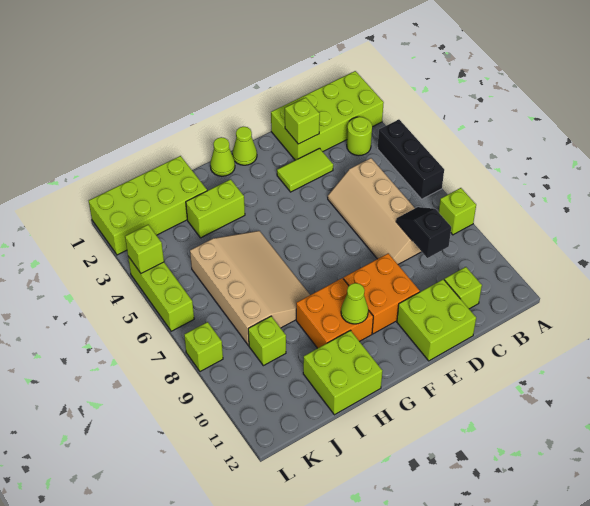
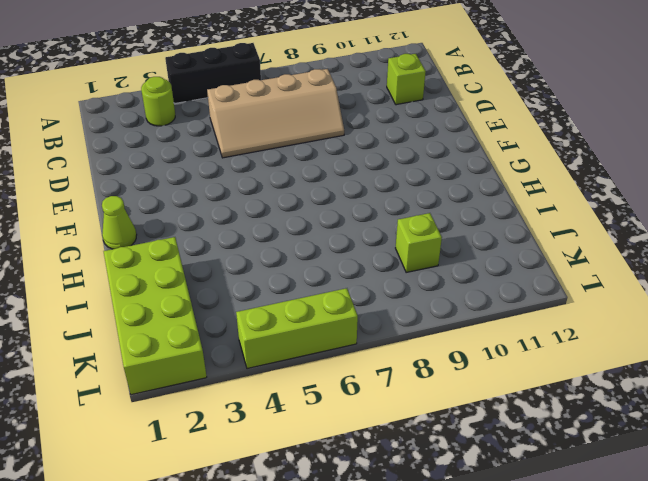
none -> lime 2x4 brick [271,71,384,160]
none -> lime 1x1 brick [439,188,476,235]
none -> lime 1x2 tile [277,148,333,192]

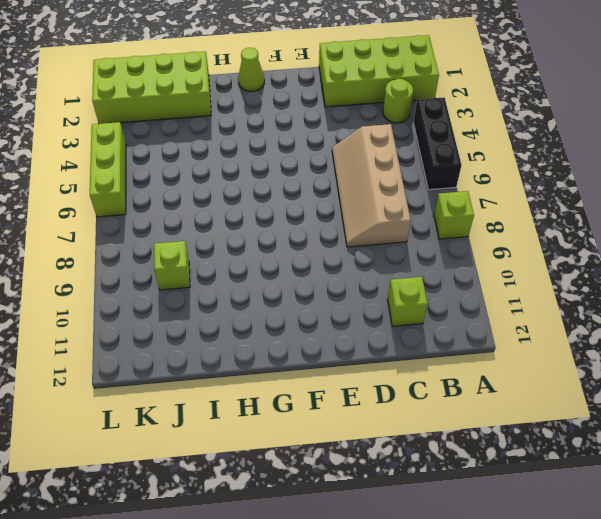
none -> lime 1x2 tile [277,148,333,192]
none -> lime 2x2 brick [397,279,476,361]
none -> orange 2x2 brick [343,253,420,334]

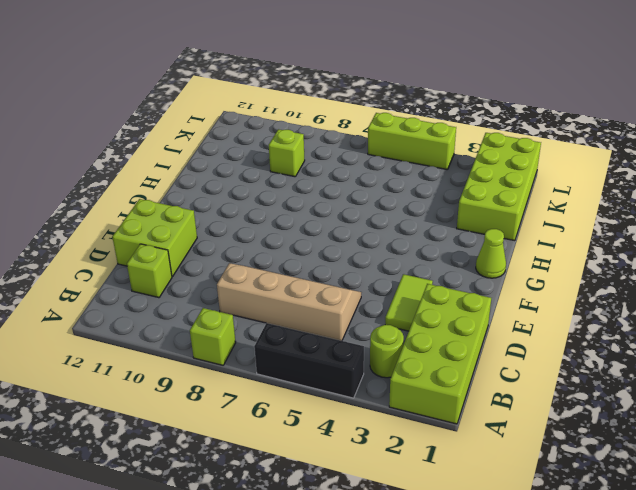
none -> orange 2x2 brick [343,253,420,334]
none -> lime 1x1 cone [232,127,257,165]
none -> orange 2x2 brick [296,278,373,348]

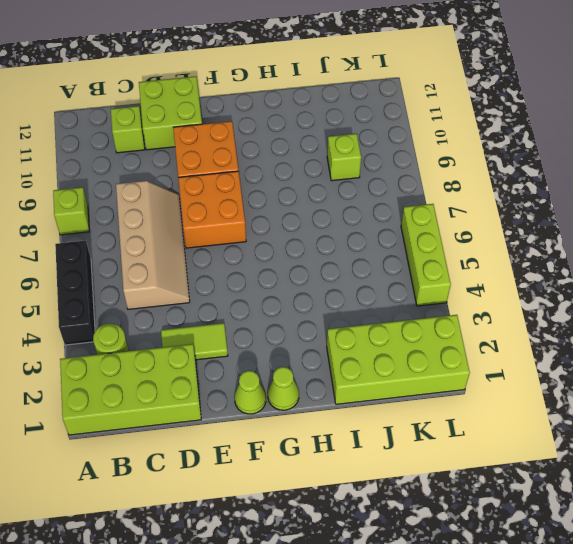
orange 2x2 brick [178,171,246,248] -> orange 2x2 brick moved to [296,278,373,348]
none -> lime 1x2 brick [186,179,245,238]
none -> tan 3x4 slope [190,231,310,345]
none -> lime 2x2 brick [303,330,382,415]

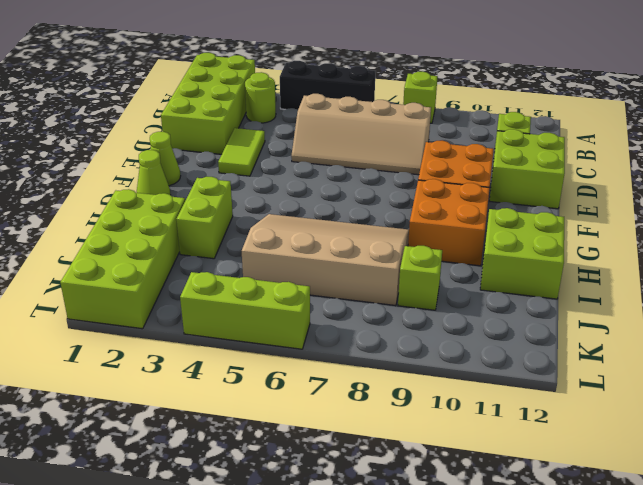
none -> lime 1x1 brick [184,322,223,372]
none -> black 1x2 slope [396,207,451,258]
none -> lime 1x1 brick [285,98,320,144]

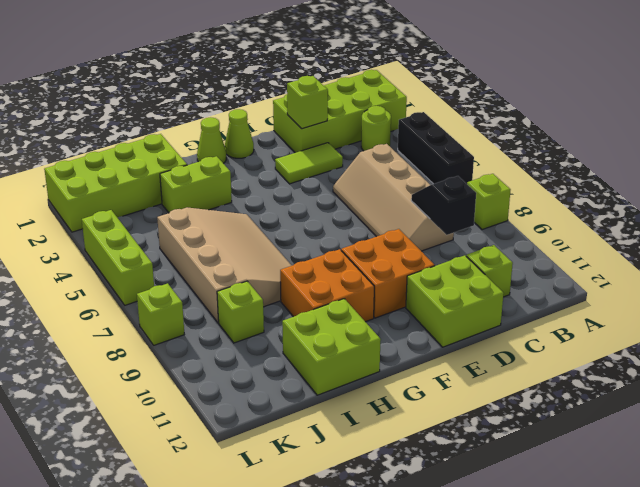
none -> lime 1x1 cone [341,283,368,324]
none -> lime 1x1 brick [125,225,164,273]

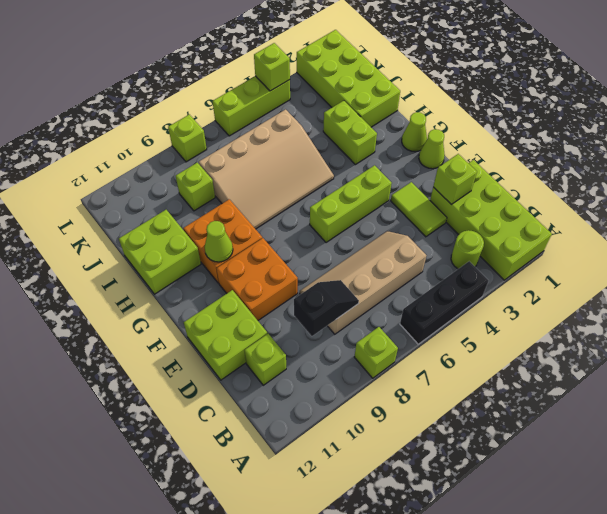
lime 1x3 brick [310,165,392,243] -> none

